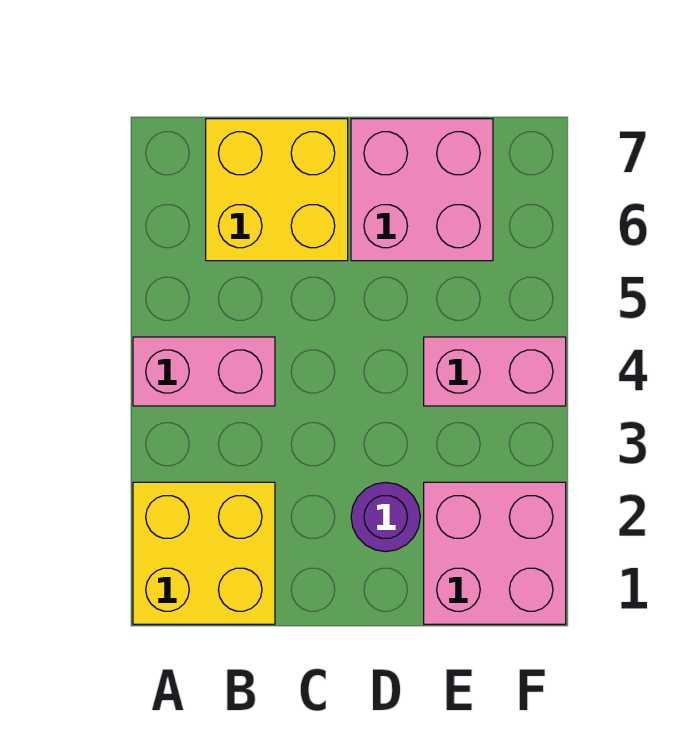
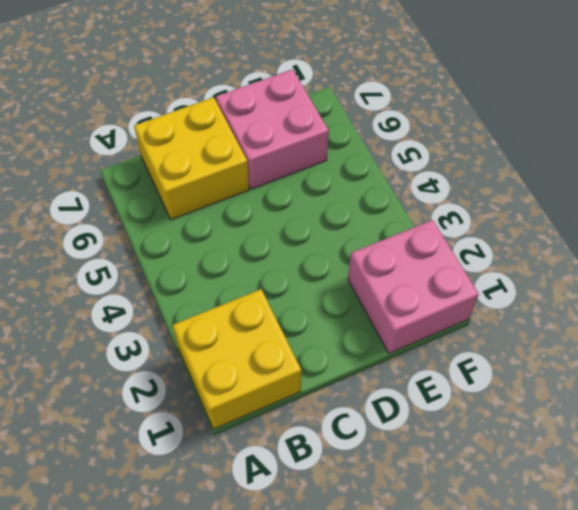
none -> pink 1x2 brick [133,337,275,406]
none -> purple 1x1 round brick [351,482,420,552]

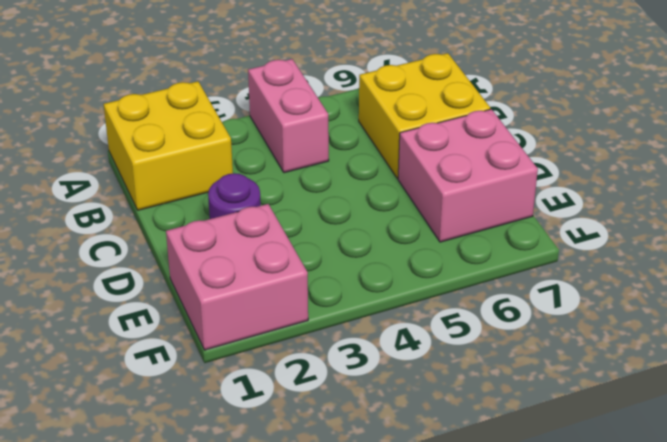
none -> pink 1x2 brick [424,337,566,406]

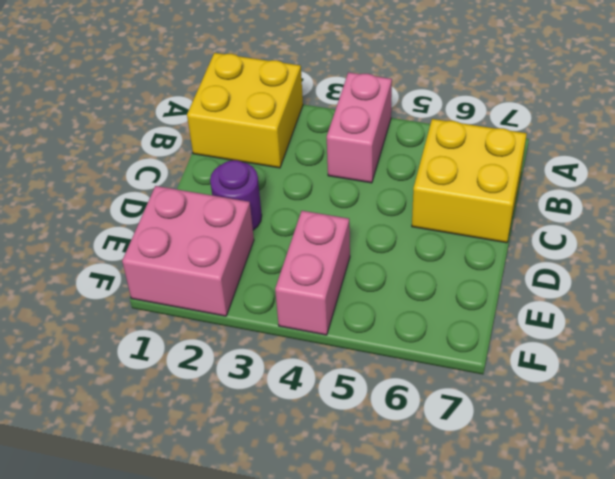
none -> pink 2x2 brick [351,119,493,261]

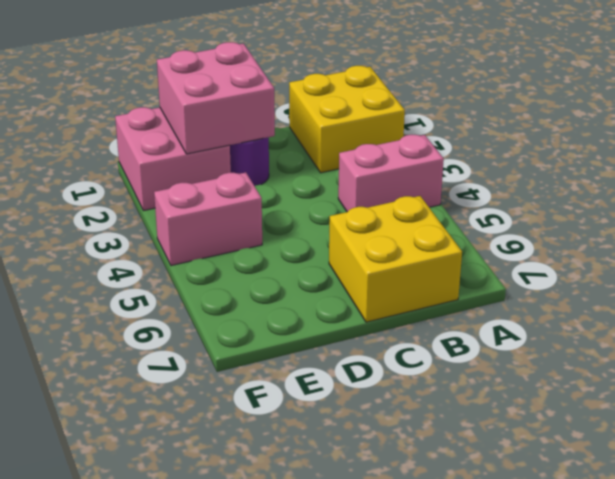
pink 2x2 brick [157,42,275,154] -> pink 2x2 brick moved to [351,119,493,261]

